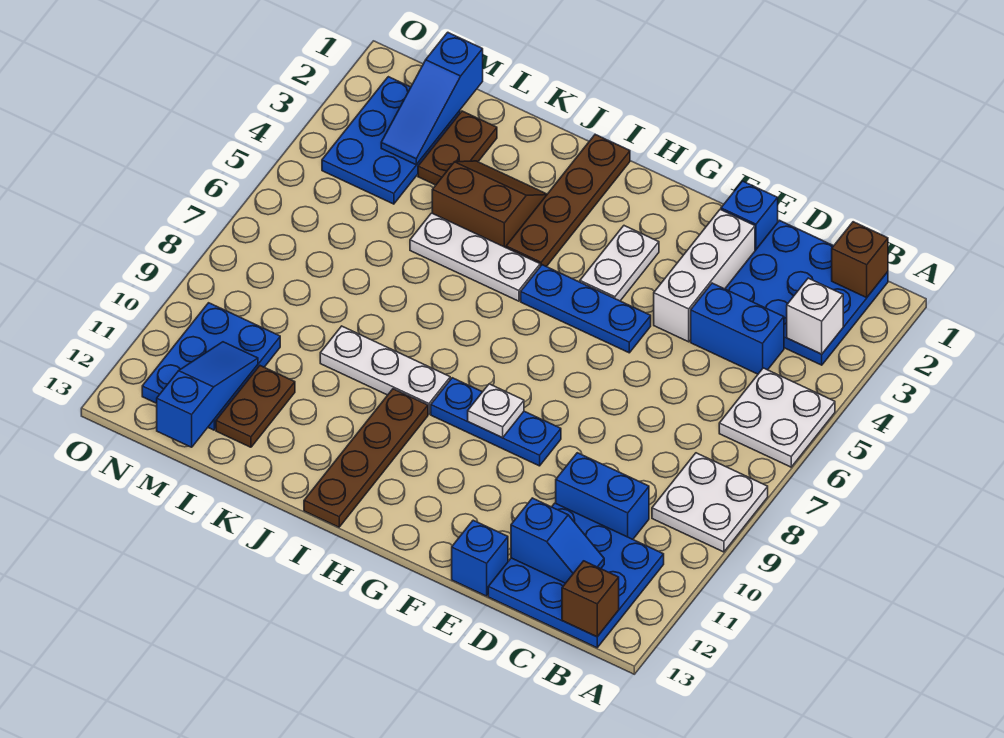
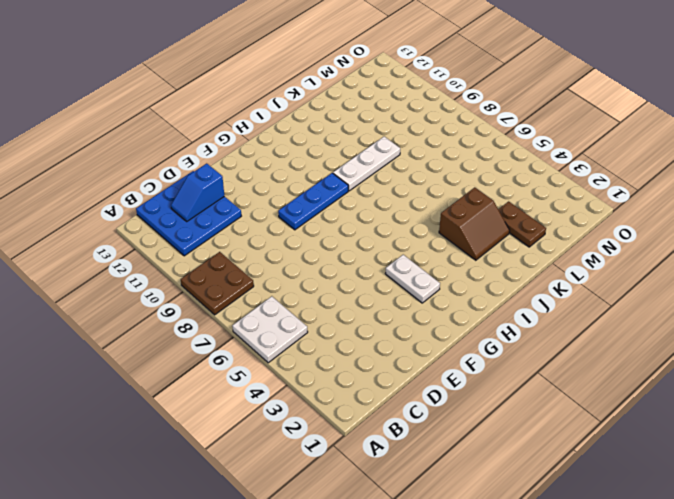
brown 2x2 plate [181,252,254,315] -> white 2x2 plate [652,453,768,552]
none -> blue 3x3 plate [725,221,888,365]
none -> blue 1x2 brick [691,283,784,374]
none -> blue 1x2 brick [556,453,649,539]

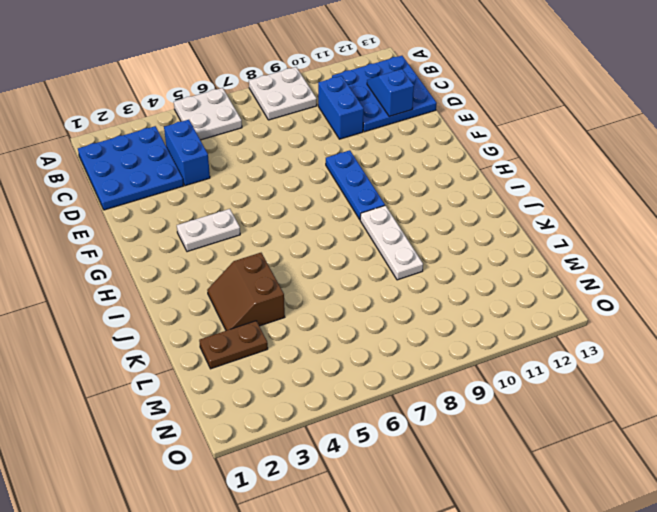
none -> blue 1x1 brick [721,181,778,250]
none -> white 1x3 brick [654,210,755,342]
none -> blue 1x1 brick [452,520,508,596]

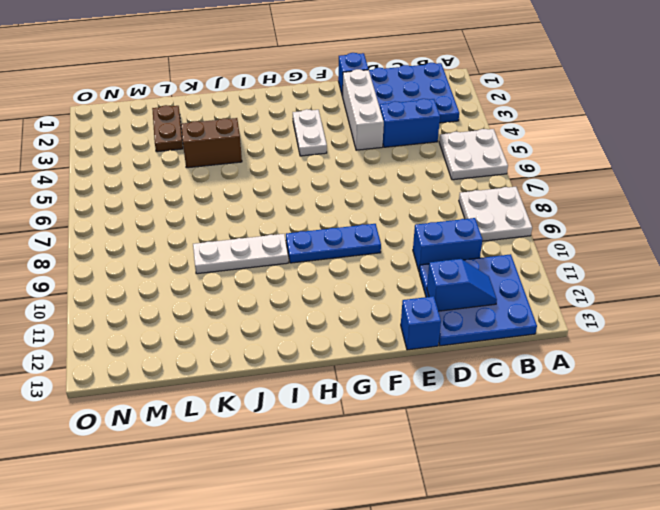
none -> blue 1x3 plate [521,265,651,353]
none -> brown 1x4 plate [506,135,630,267]
none -> white 1x3 plate [410,213,540,301]

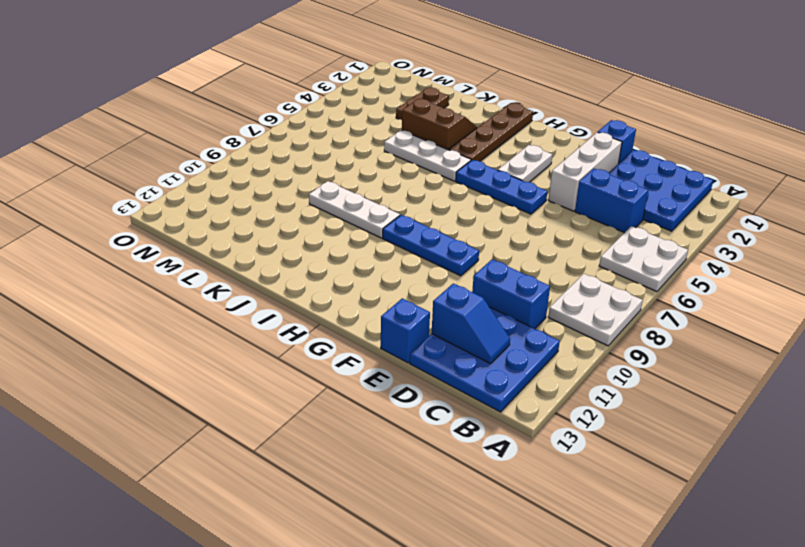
none -> brown 1x4 plate [304,389,428,527]
none -> brown 1x2 plate [216,366,295,447]
none -> blue 2x3 plate [322,77,460,204]

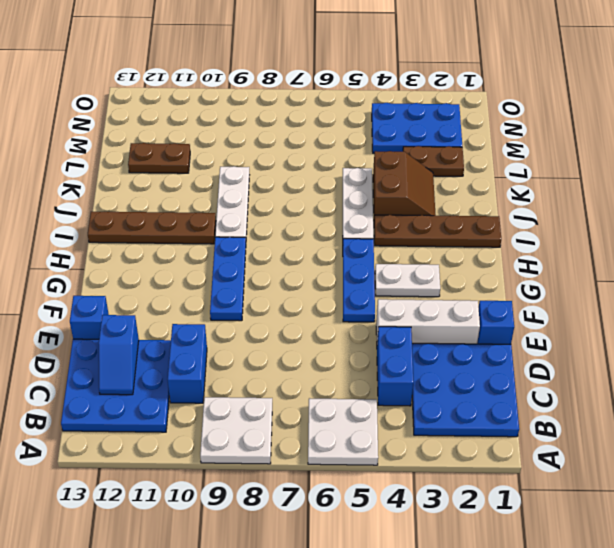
none -> blue 2x3 plate [142,303,280,430]
none -> brown 1x1 brick [832,222,888,298]
none -> white 1x1 brick [787,278,843,354]

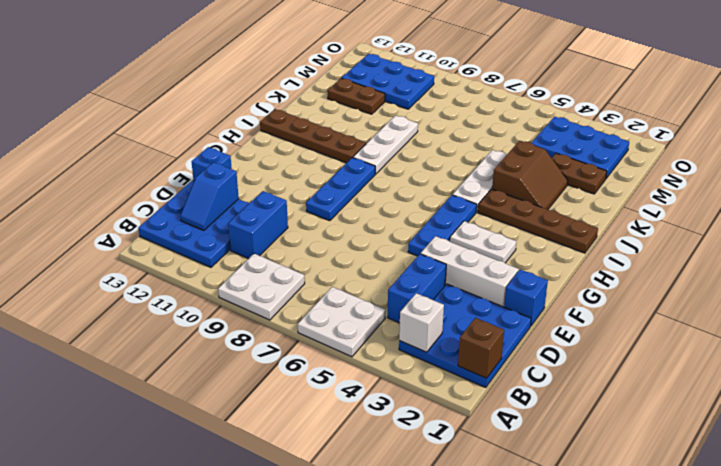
none -> brown 1x1 brick [562,561,619,637]
none -> white 1x1 plate [468,384,524,438]
none -> blue 1x3 slope [381,32,483,165]

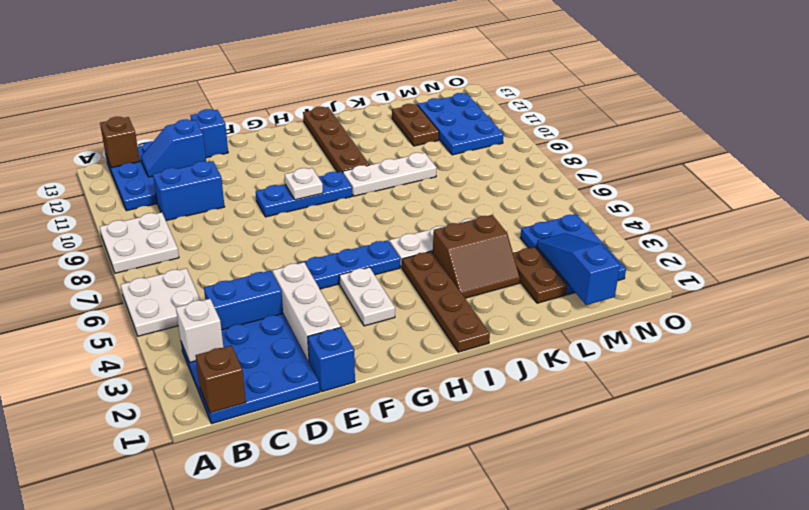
none -> blue 1x3 slope [157,342,258,447]

